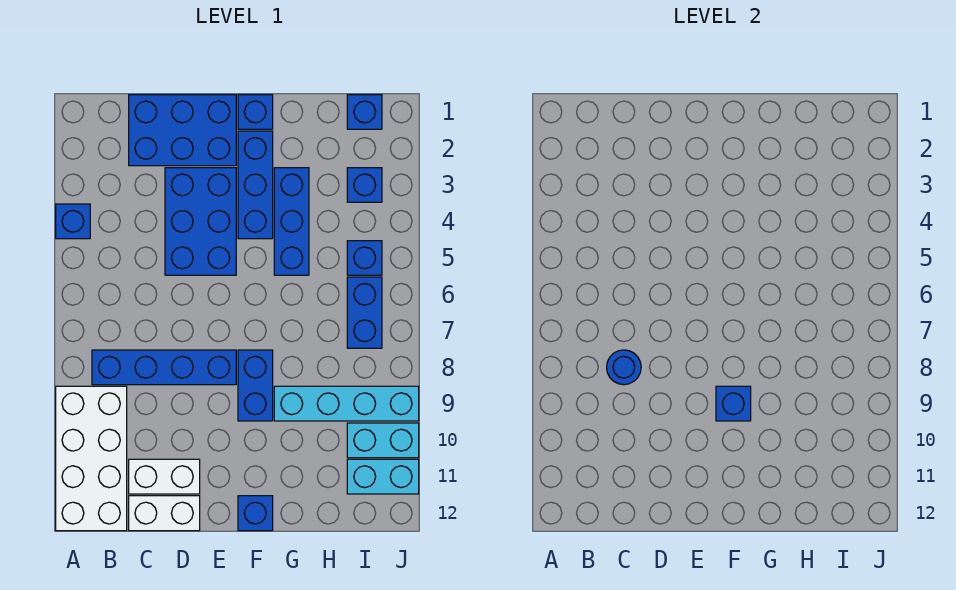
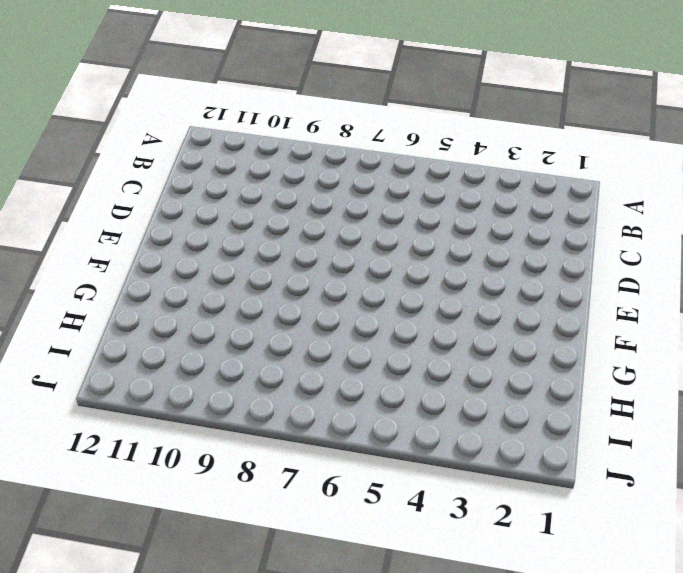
none -> blue 1x1 brick [56,204,90,239]
none -> white 2x4 brick [56,386,127,531]
none -> blue 1x4 brick [92,350,236,385]

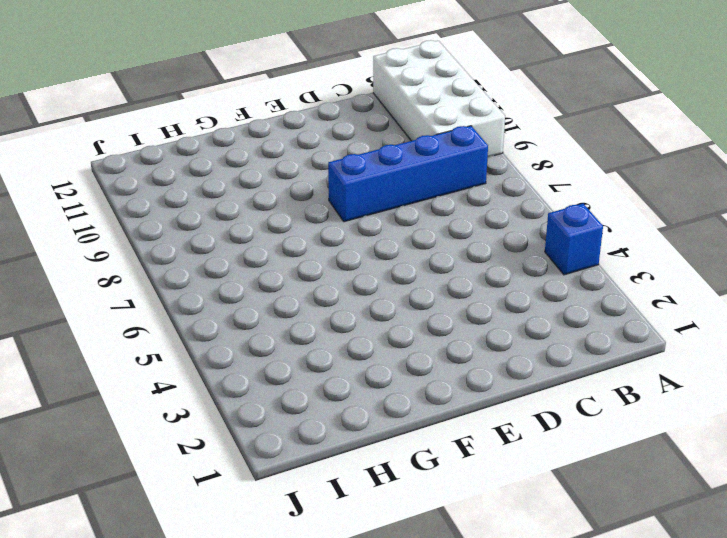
none -> blue 2x3 brick [129,95,236,166]
none -> white 1x2 brick [129,459,200,494]
none -> white 1x2 brick [129,496,200,531]

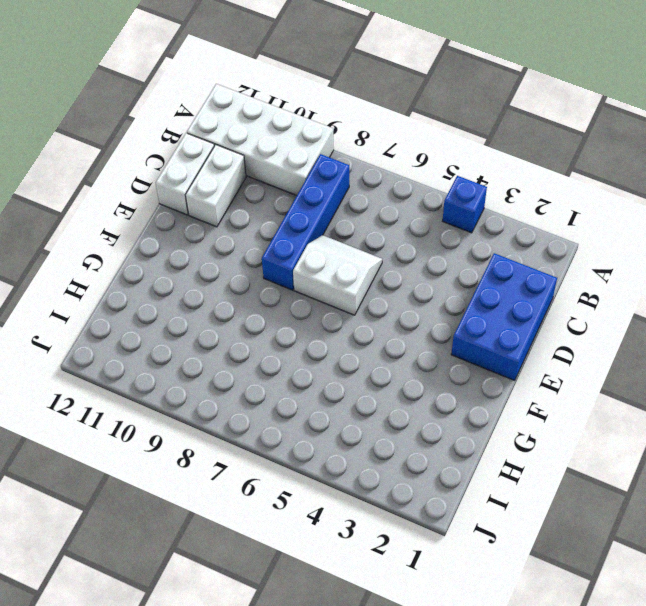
white 2x2 slope [293,235,382,315] -> none
none -> blue 2x3 brick [165,168,236,275]
none -> blue 1x1 brick [238,95,273,129]
none -> blue 1x3 brick [238,131,273,239]

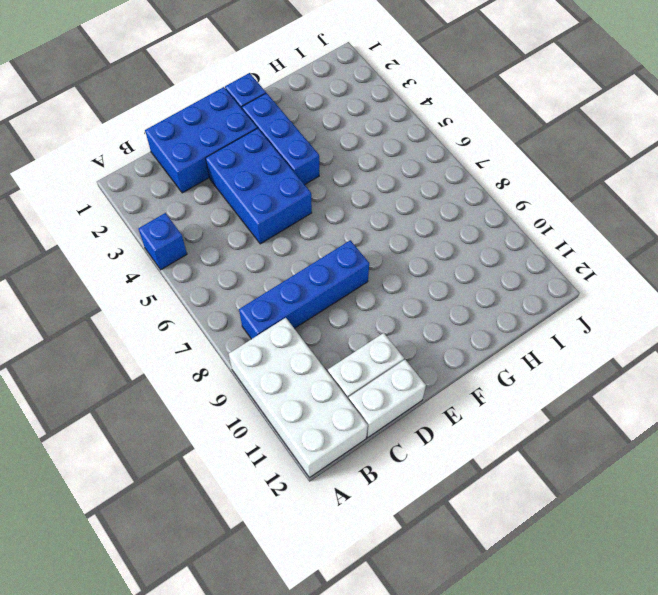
none -> blue 1x2 brick [238,350,273,421]
none -> blue 1x1 brick [238,496,273,531]
none -> blue 1x3 brick [274,168,309,275]

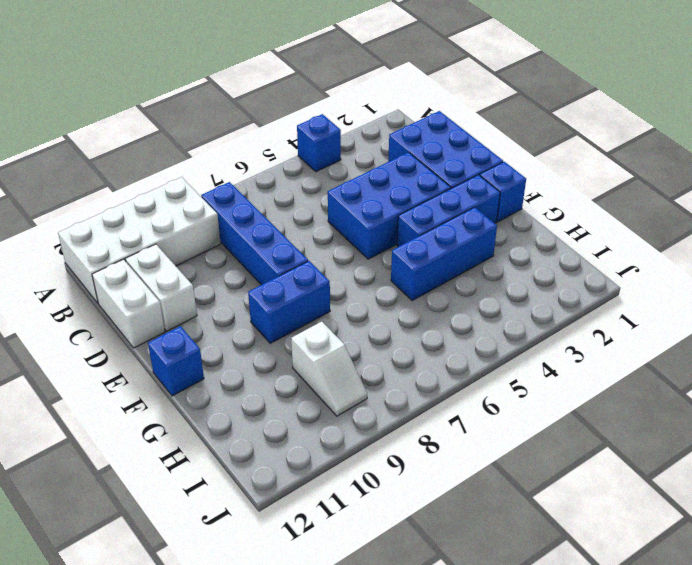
white 1x2 slope [291,322,367,416] -> cyan 1x4 brick [274,386,419,421]
none -> blue 1x1 brick [347,95,382,129]
none -> blue 1x1 brick [347,168,382,202]
none -> blue 1x1 brick [347,241,382,275]

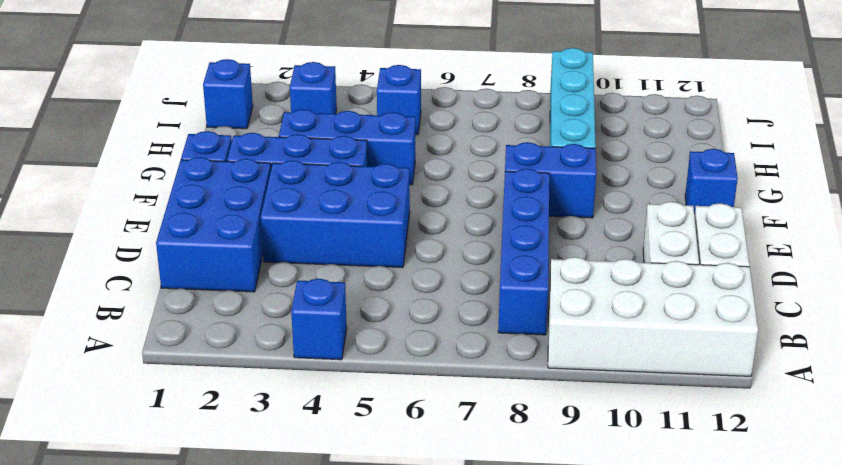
none -> blue 1x2 brick [347,277,382,348]
none -> cyan 1x2 brick [347,423,419,458]
none -> cyan 1x2 brick [347,459,419,494]

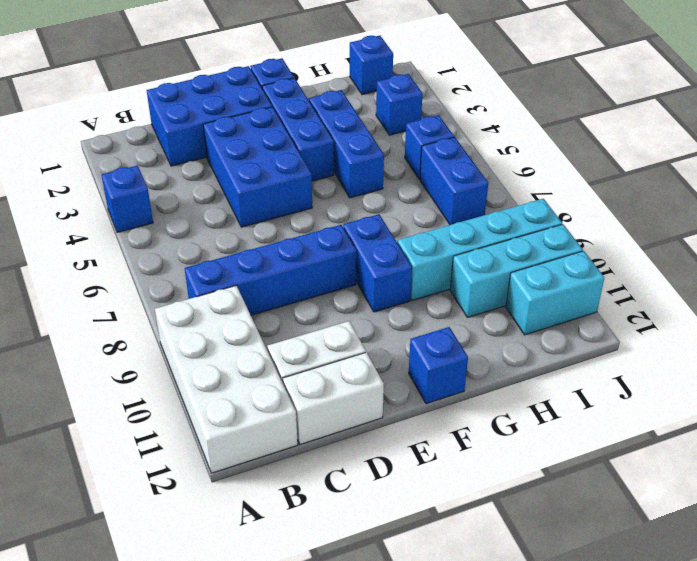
cyan 1x3 brick [450,224,583,318] -> cyan 1x2 brick [347,423,419,458]
none -> blue 1x1 round brick [607,350,641,385]
none -> blue 1x1 brick [716,386,751,421]

